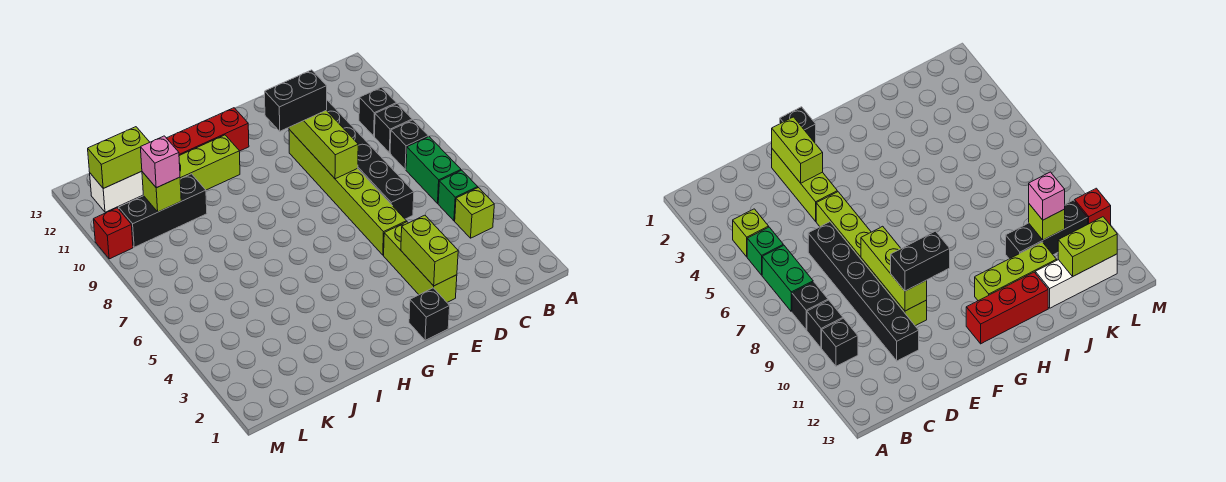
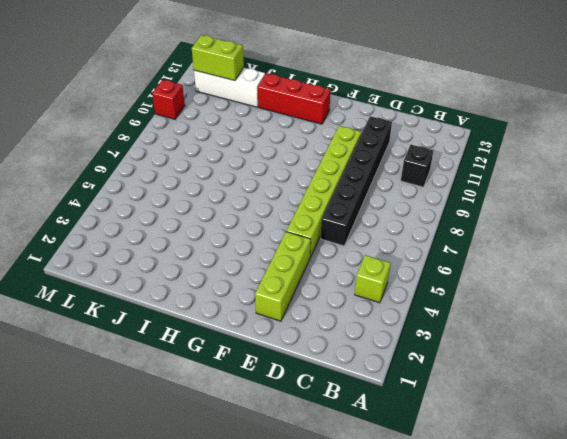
none -> green 1x1 brick [438,170,478,221]
none -> green 1x2 brick [406,137,461,203]
none -> black 1x1 brick [390,120,428,169]

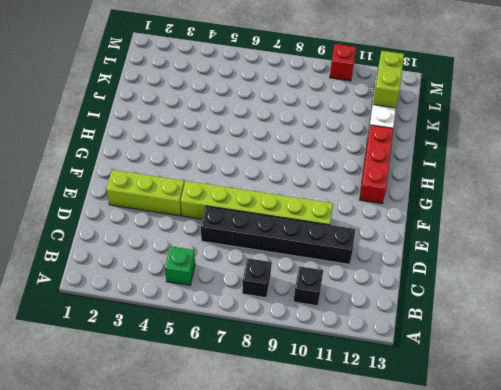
none -> lime 1x1 brick [455,188,494,238]
none -> green 1x2 brick [406,137,461,203]
none -> black 1x1 brick [375,104,412,153]

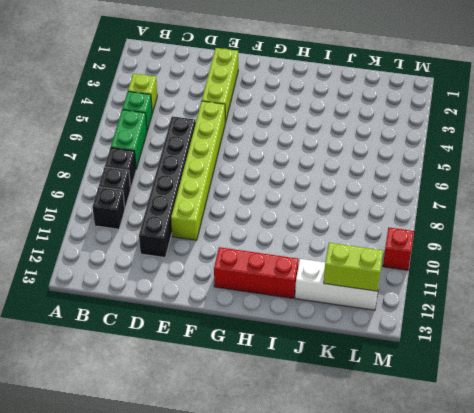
none -> black 1x1 brick [409,288,450,340]
none -> lime 1x3 brick [179,135,240,190]
none -> black 1x3 brick [119,174,207,247]

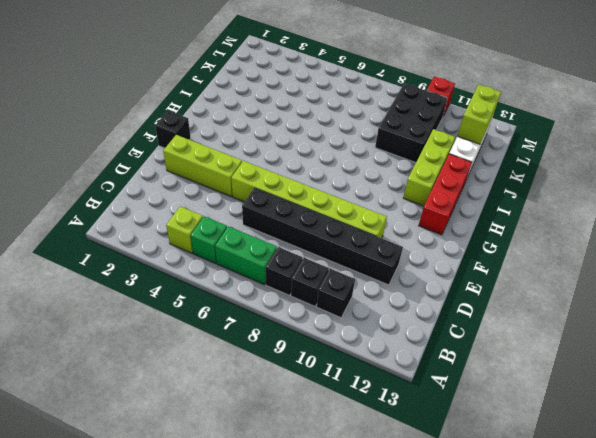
black 2x3 brick [375,83,448,163] -> black 1x3 brick [119,174,207,247]
none -> lime 1x2 brick [401,215,458,286]
none -> lime 1x3 brick [289,110,358,179]
none -> lime 1x1 brick [142,172,181,212]

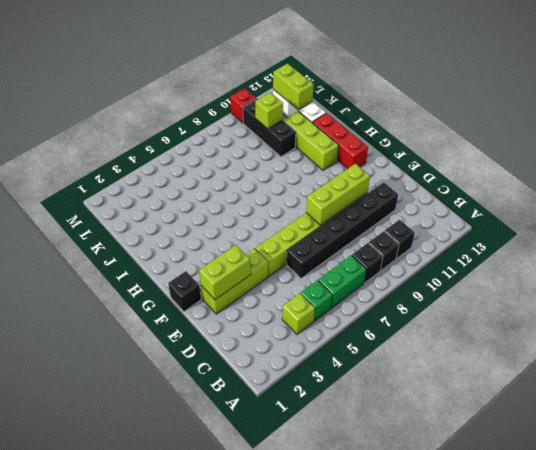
none -> black 1x2 brick [265,70,327,131]
none -> pink 1x1 brick [141,136,180,188]

